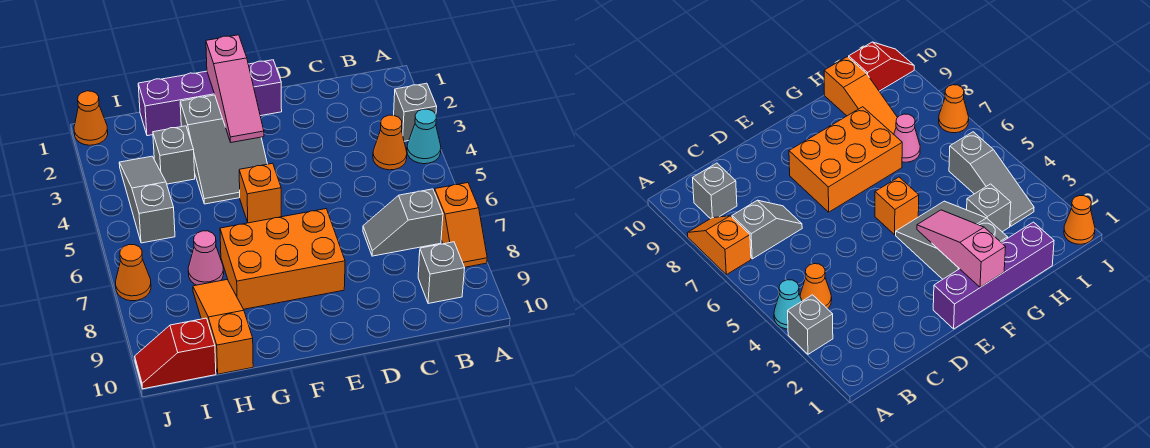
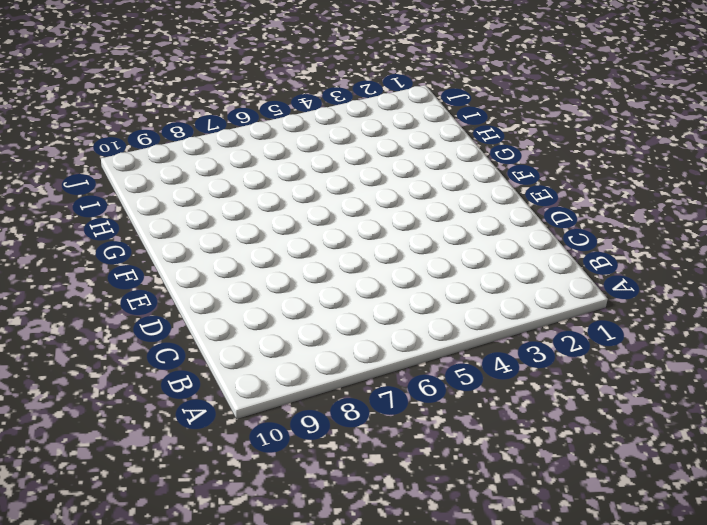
none -> grey 1x1 brick [394,83,437,141]
none -> cyan 1x1 cone [407,109,441,164]
none -> orange 1x2 slope [434,183,487,267]

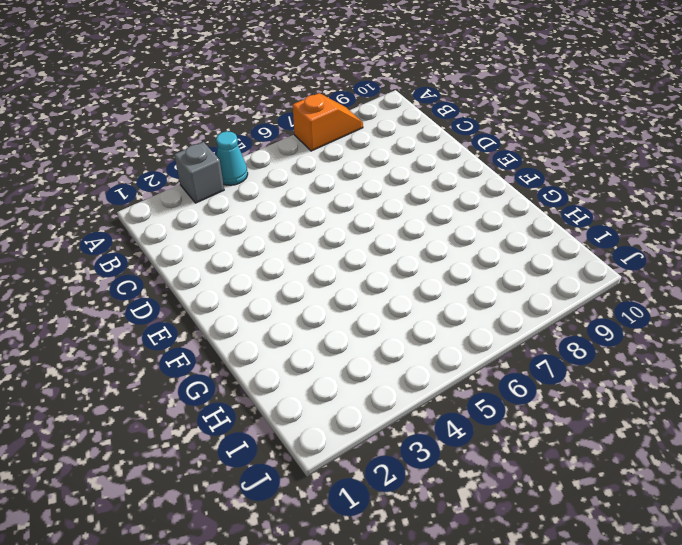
none -> orange 1x1 cone [373,115,407,170]
none -> grey 1x2 slope [363,189,443,256]
none -> grey 1x1 brick [418,242,465,304]

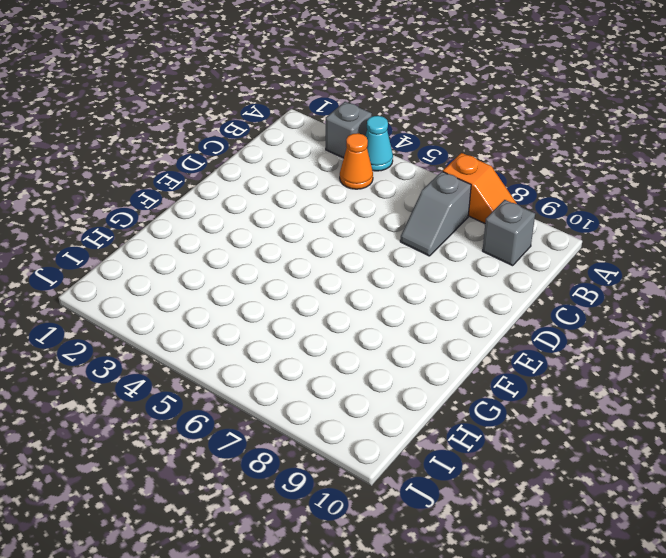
none -> purple 1x4 brick [138,60,282,136]
none -> orange 2x3 brick [220,209,345,309]
none -> grey 2x3 slope [180,95,267,204]

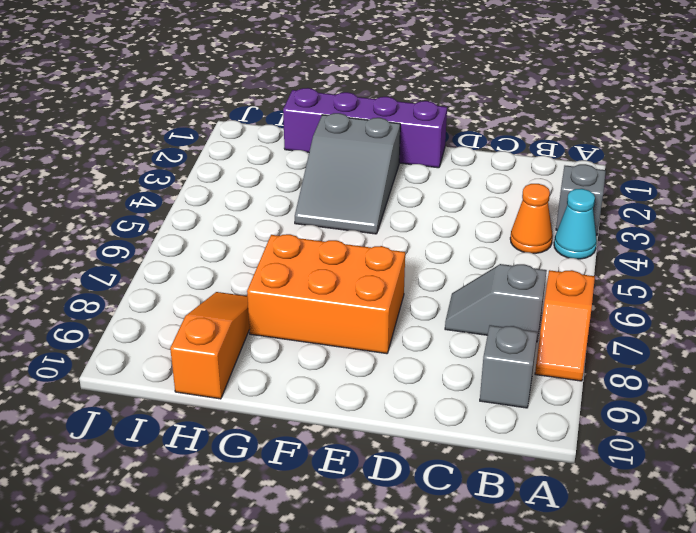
none -> orange 1x1 brick [239,163,281,223]
none -> grey 1x1 brick [153,126,195,184]
none -> pink 1x1 cone [188,231,224,285]

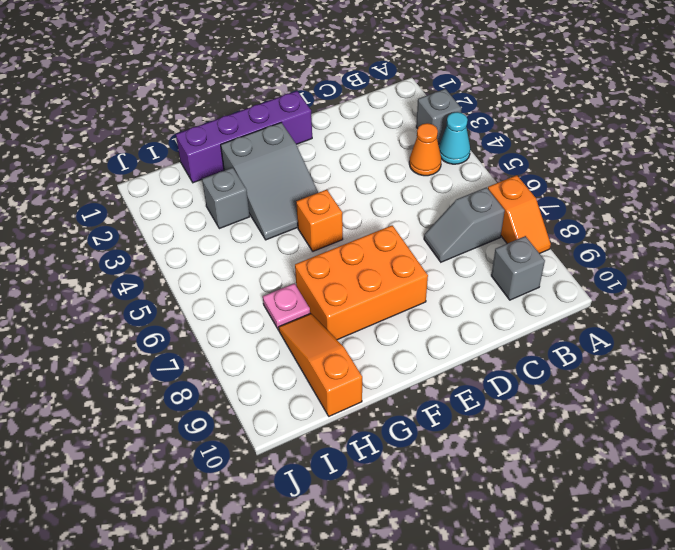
pink 1x1 plate [263,283,310,330] -> pink 1x1 cone [188,231,224,285]
none -> grey 1x3 slope [119,156,175,243]
none -> red 1x2 slope [135,318,216,389]
none -> orange 1x1 cone [74,91,108,145]

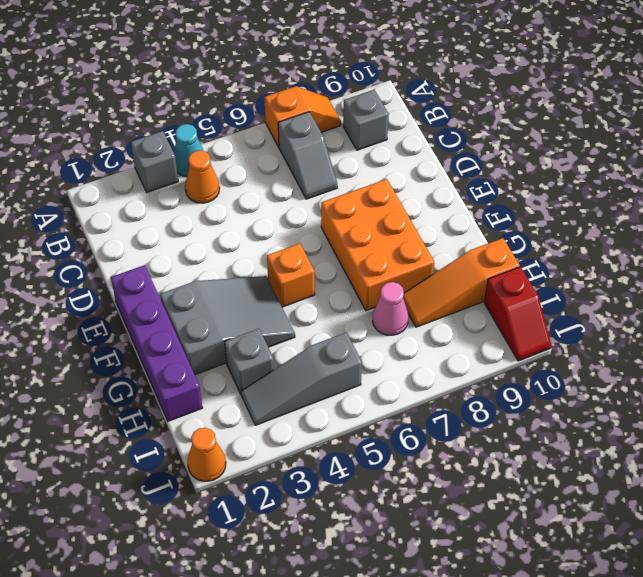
none -> orange 1x1 cone [116,245,151,301]
none -> pink 1x3 slope [206,35,264,142]

